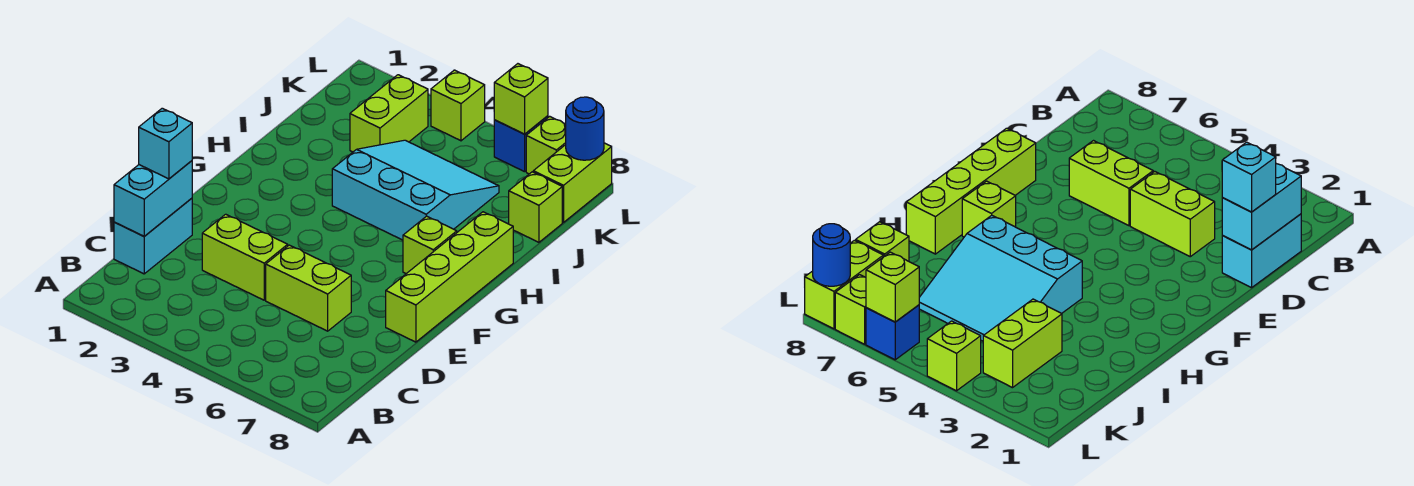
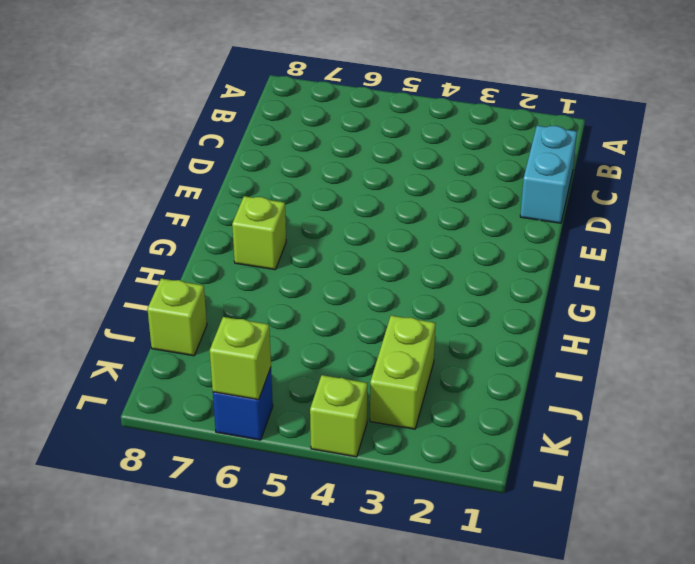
none -> lime 1x2 brick [202,214,288,300]
none -> lime 1x2 brick [266,245,351,331]
none -> lime 1x4 brick [386,212,513,342]

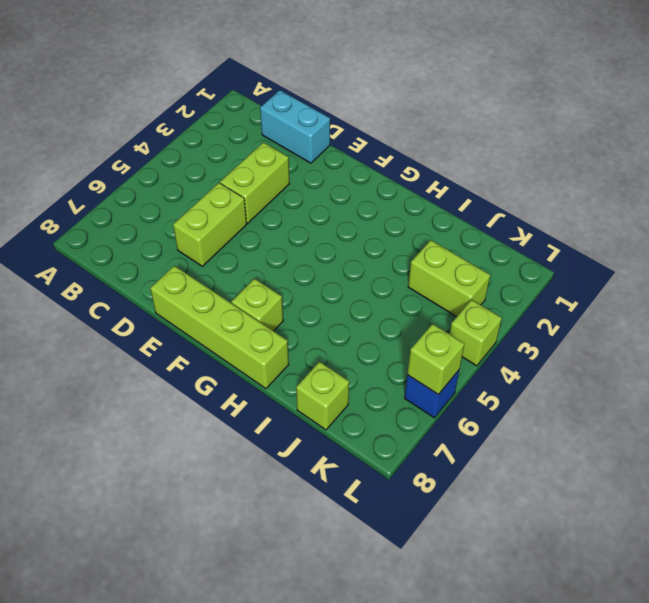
none -> cyan 3x3 slope [332,140,499,240]
none -> lime 1x2 brick [533,143,612,222]
none -> lime 1x1 brick [526,116,566,174]

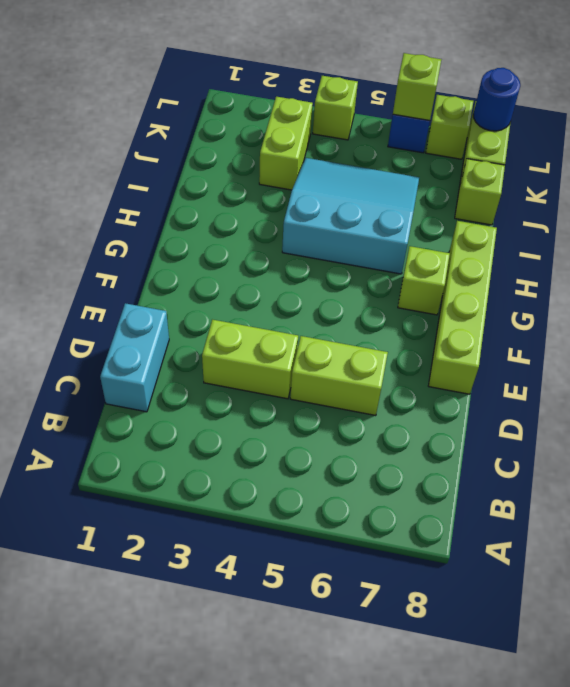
none -> cyan 1x2 brick [114,161,192,236]
none -> cyan 1x1 brick [139,108,192,179]

